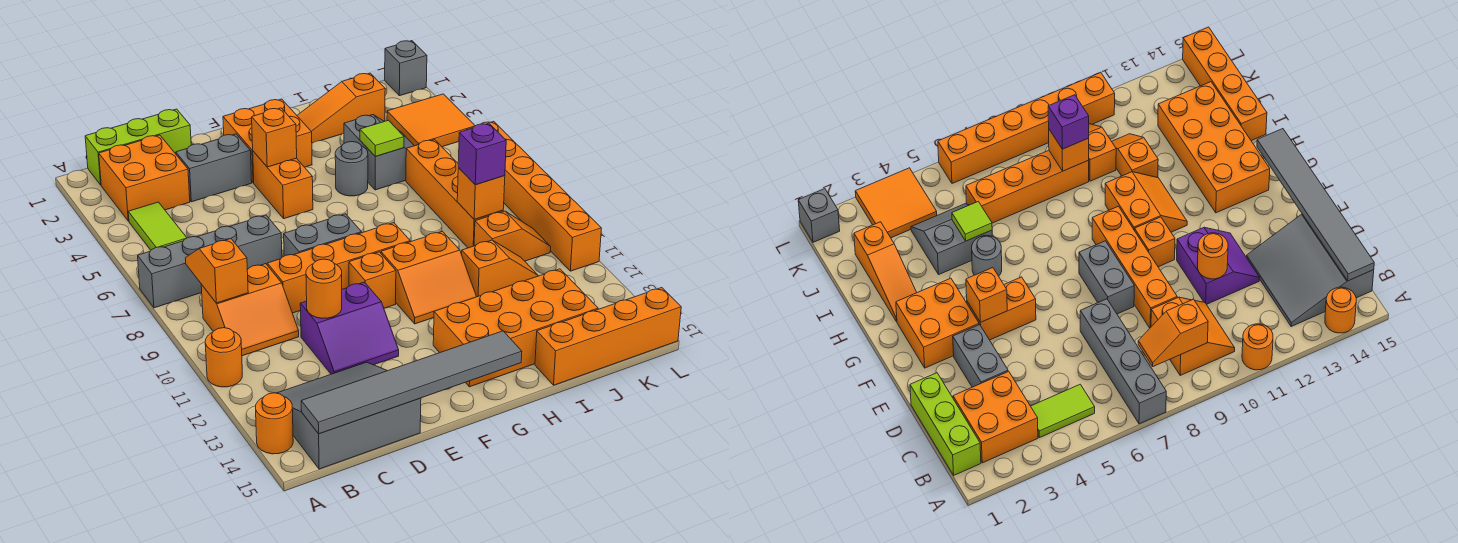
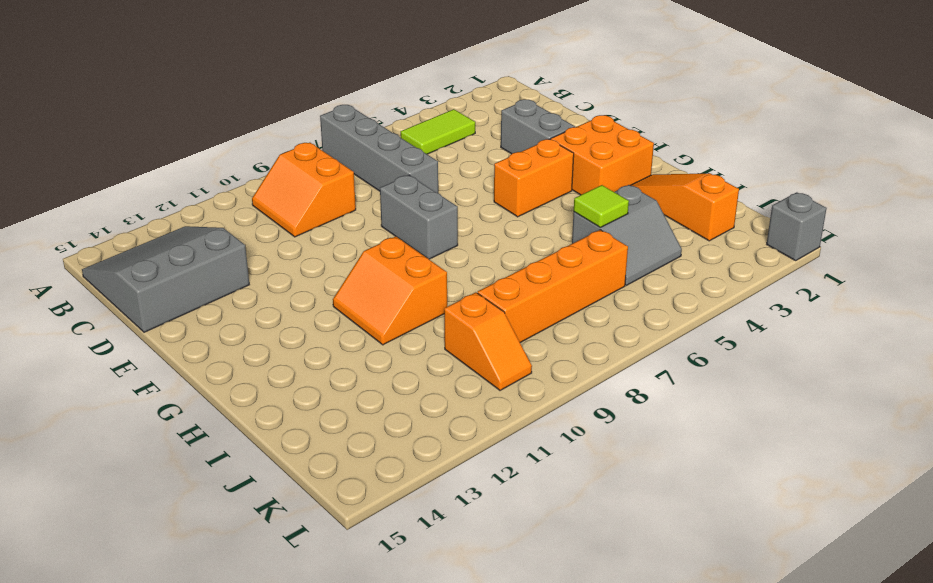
grey 3x3 slope [82,226,249,332] -> grey 3x3 slope turned to [277,362,421,469]
none -> orange 1x1 round brick [205,328,242,387]
none -> orange 1x1 round brick [256,393,293,454]
none -> lime 1x3 brick [85,109,191,185]
none -> orange 2x2 brick [99,135,190,221]

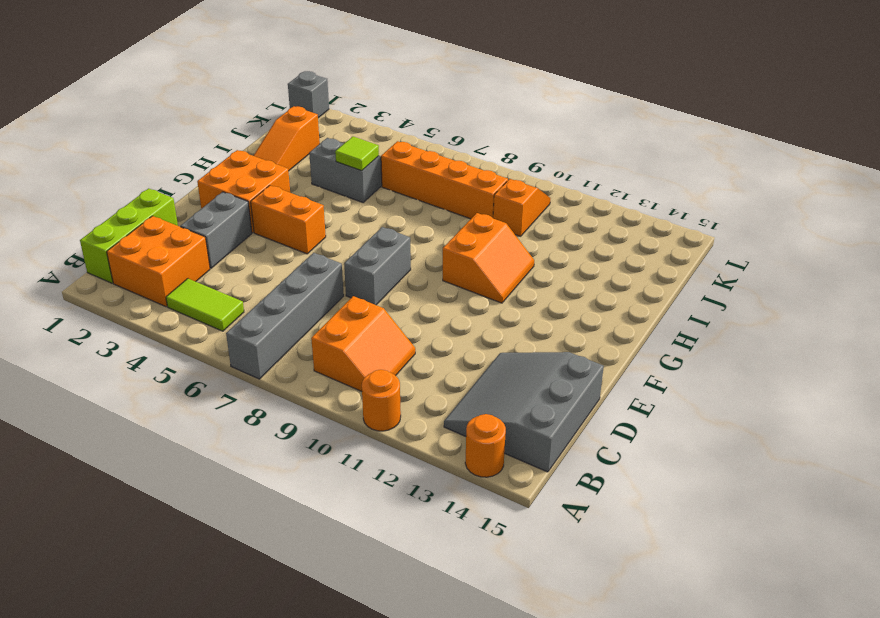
none -> orange 1x4 brick [267,223,410,313]
none -> purple 2x2 slope [300,282,399,374]
none -> orange 1x1 brick [349,252,396,308]
none -> orange 2x4 brick [433,269,598,387]

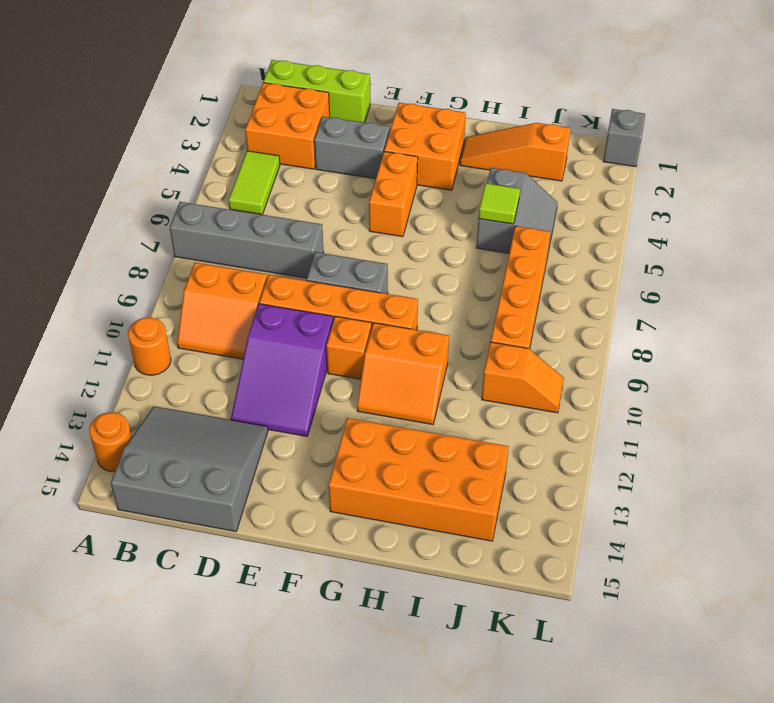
purple 2x3 slope [231,304,333,436] -> purple 2x2 slope [300,282,399,374]
none -> grey 1x1 round brick [335,142,368,196]
none -> orange 1x2 slope [462,240,538,297]
none -> orange 1x4 brick [535,288,681,385]
none -> orange 2x2 tile [387,94,475,147]

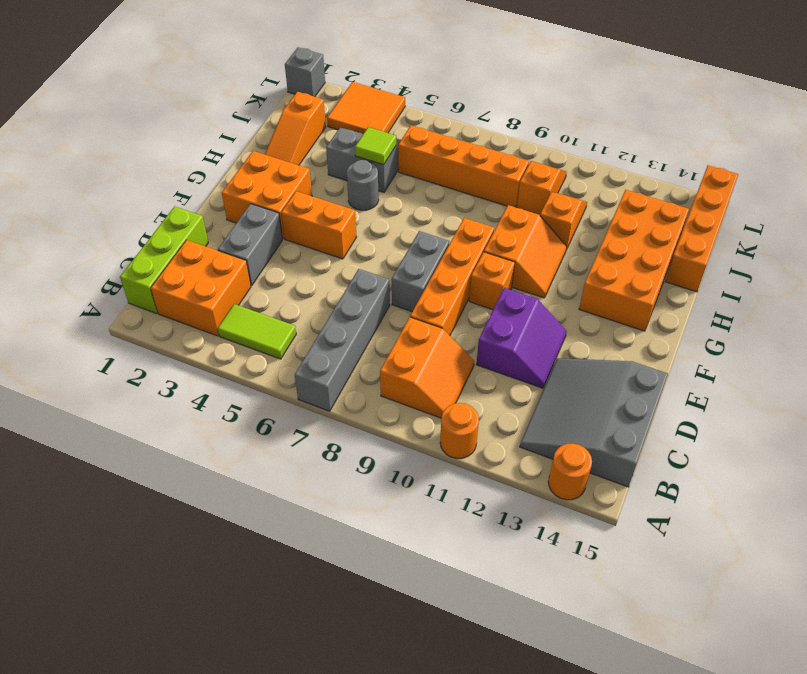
none -> orange 1x6 brick [467,121,602,271]
none -> orange 1x2 slope [185,239,248,303]
none -> grey 1x6 tile [301,331,522,434]
none -> orange 1x1 round brick [306,259,342,318]

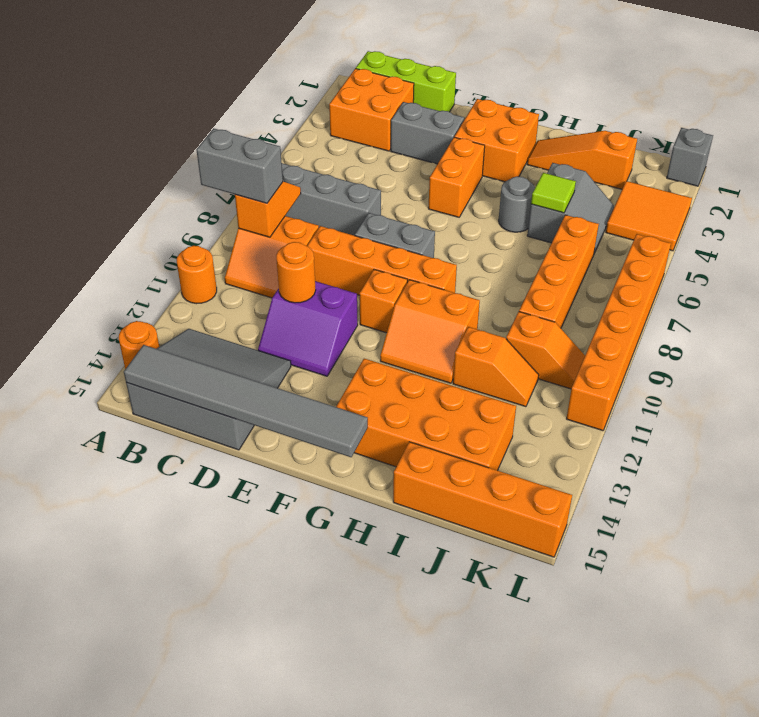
grey 1x2 brick [197,128,283,203] -> none
none -> lime 1x2 tile [128,202,187,250]
none -> orange 1x1 brick [252,108,297,167]
none -> orange 1x1 brick [457,168,505,219]
none -> purple 1x1 brick [458,123,506,185]

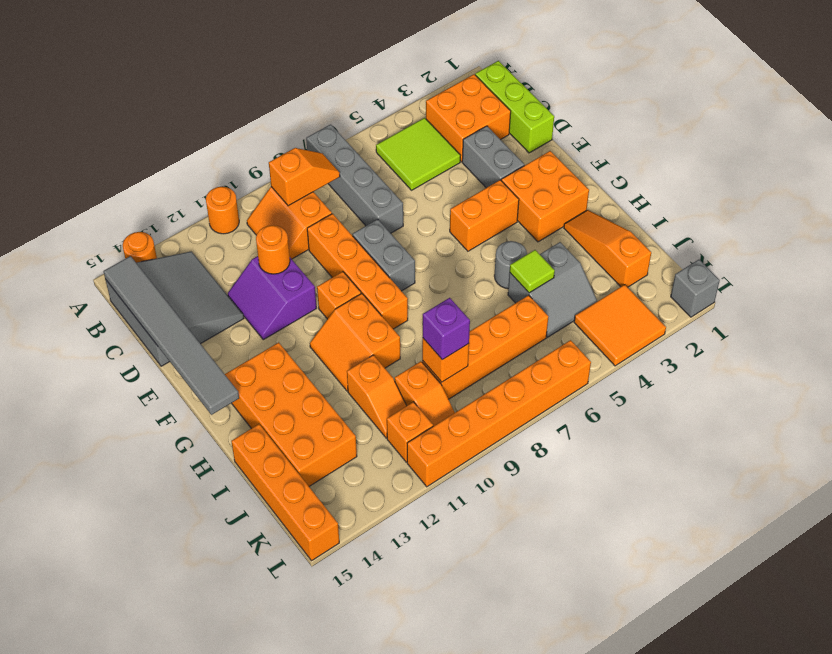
lime 2x2 tile [376,118,461,190] -> lime 1x2 tile [128,202,187,250]
orange 1x1 brick [387,402,433,462] -> orange 1x1 brick moved to [252,108,297,167]

